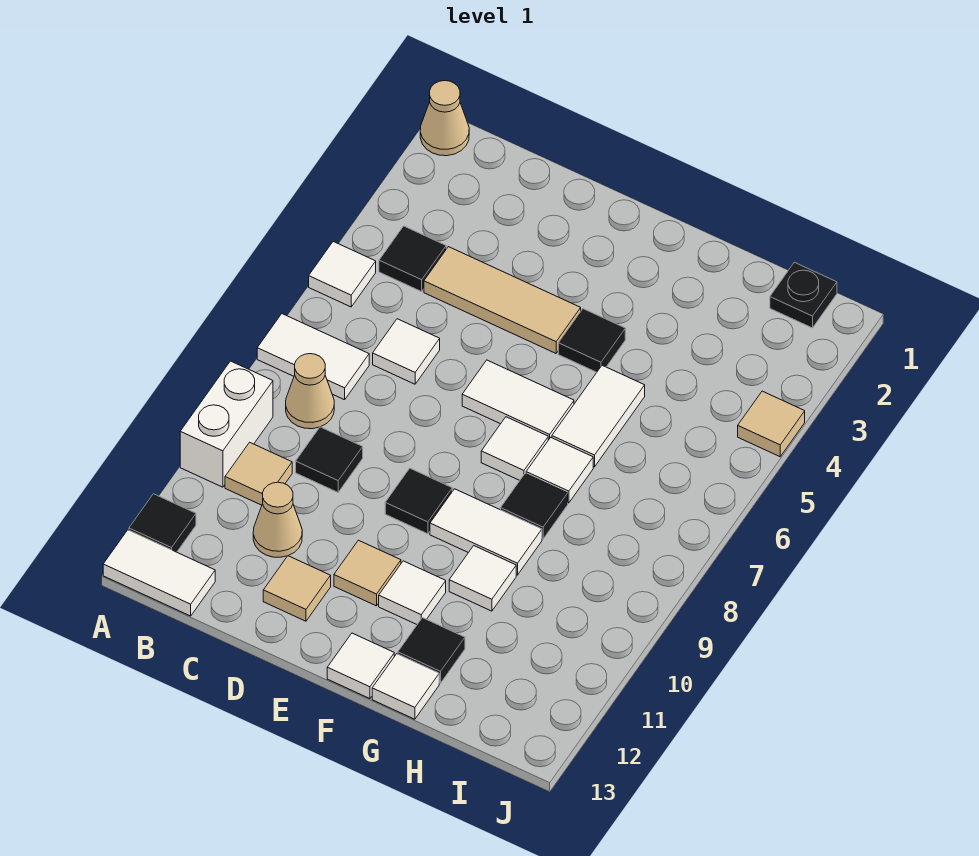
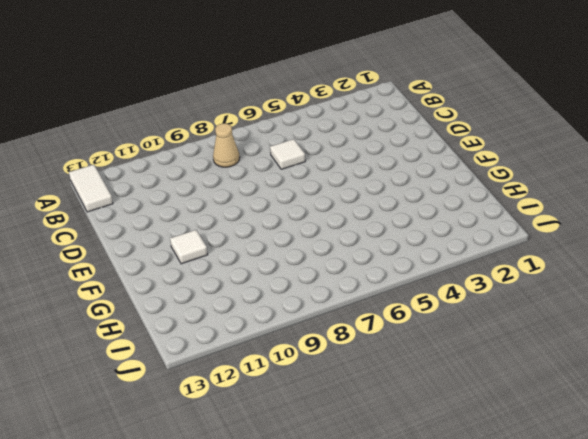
none -> tan 1x1 cone [420,81,469,156]
none -> white 1x1 tile [309,242,376,307]
none -> white 1x2 tile [257,314,369,400]
none -> white 1x2 brick [180,361,273,487]

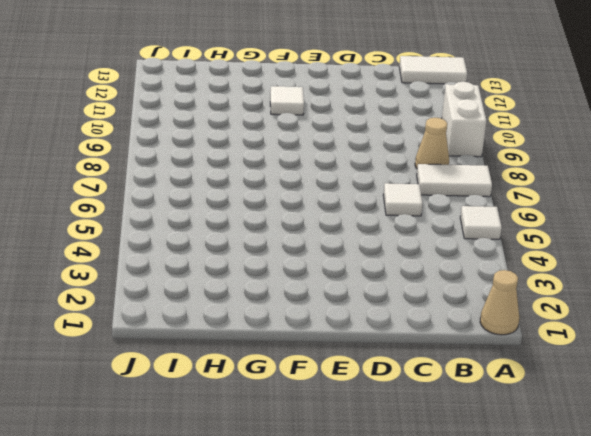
none -> black 1x1 tile [129,494,196,552]
none -> black 1x1 tile [379,226,446,291]
none -> tan 1x1 tile [225,442,292,505]
none -> tan 1x3 tile [424,247,581,353]

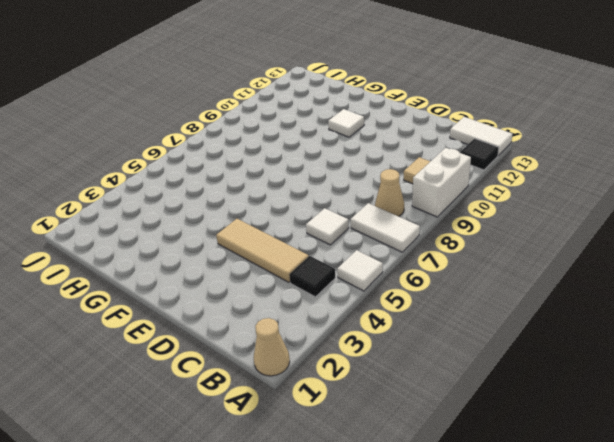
none -> black 1x1 tile [296,427,363,492]
none -> tan 1x1 cone [253,482,302,557]
none -> tan 1x1 tile [263,556,331,621]
none -> white 1x2 tile [462,360,574,440]

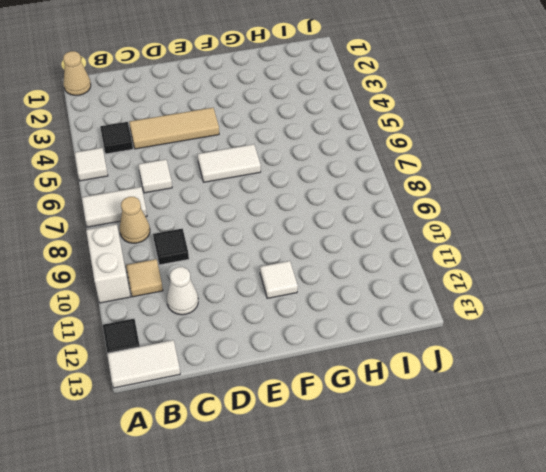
white 1x1 cone [167,267,198,315] -> tan 1x1 cone [253,482,302,557]
none -> tan 1x1 tile [263,556,331,621]
none -> black 1x1 tile [385,468,452,534]
none -> tan 1x1 tile [334,540,401,606]
none -> black 1x1 tile [558,309,625,372]

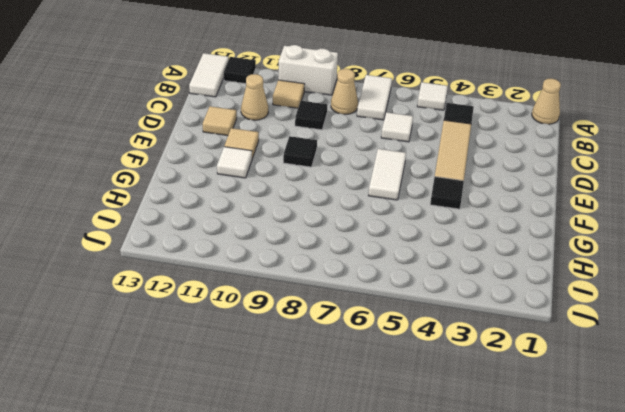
none -> white 1x1 tile [481,417,548,480]
none -> white 1x2 tile [430,489,542,575]
none -> white 1x1 tile [327,633,394,699]
none -> white 1x2 tile [552,365,645,467]

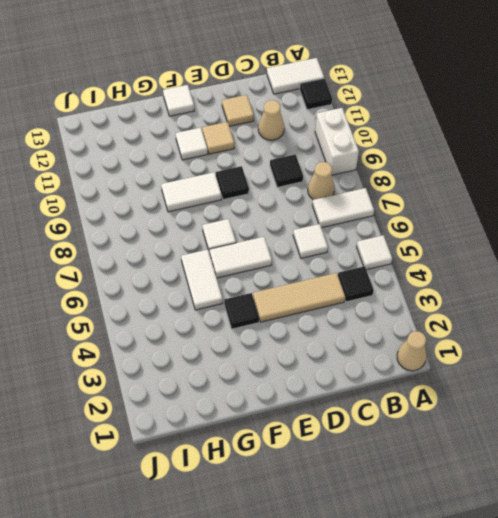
none -> tan 1x1 tile [225,442,292,505]
none -> white 1x1 tile [526,438,593,503]
none -> black 1x1 tile [501,474,568,539]
none -> white 1x1 tile [449,546,516,611]

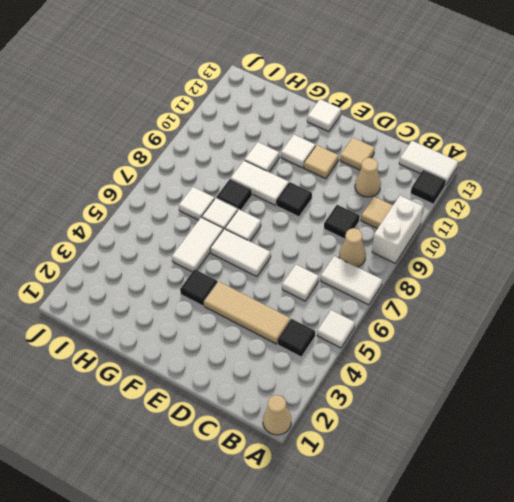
white 1x1 tile [179,187,215,220] -> white 1x1 tile moved to [372,654,439,719]
none -> black 1x1 tile [398,618,465,683]
none -> black 1x1 plate [770,262,837,328]
none -> tan 1x1 tile [738,391,805,457]

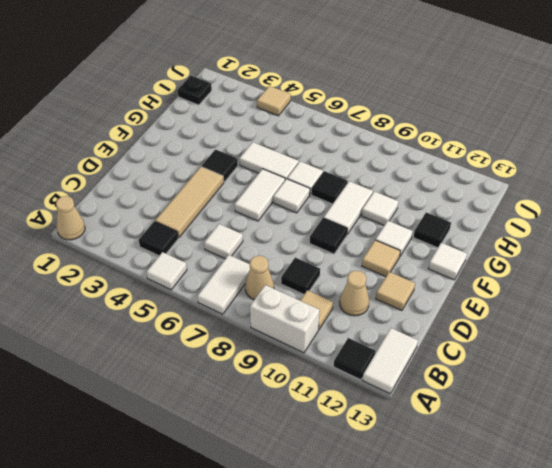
none -> white 1x1 tile [372,654,439,719]

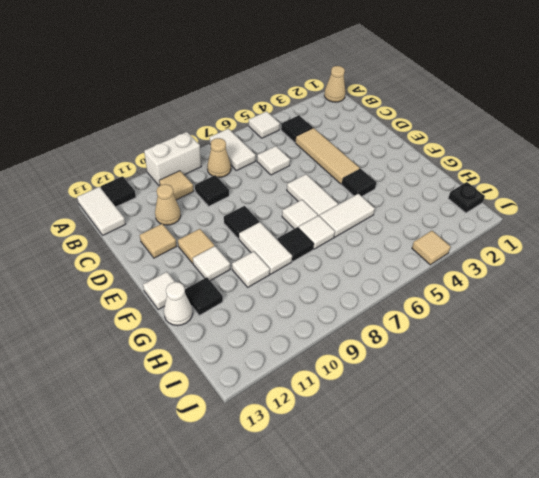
white 1x1 cone [164,282,193,326] -> white 1x1 tile [372,654,439,719]

